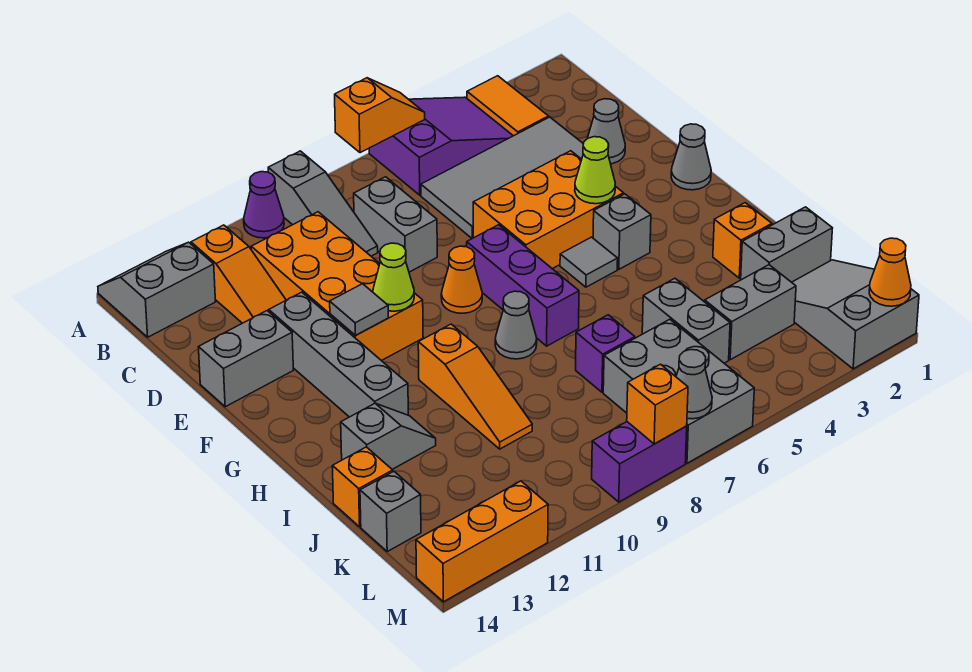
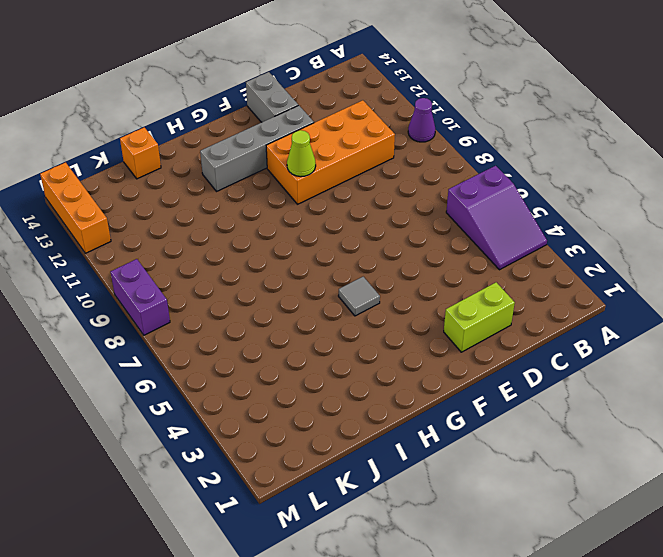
lime 1x2 brick [444,282,515,352] -> grey 1x1 cone [587,99,625,164]
none -> orange 1x2 tile [467,76,549,136]
none -> grey 1x3 slope [268,151,378,256]
none -> grey 2x2 slope [98,242,215,337]
none -> orange 1x3 slope [191,225,286,323]

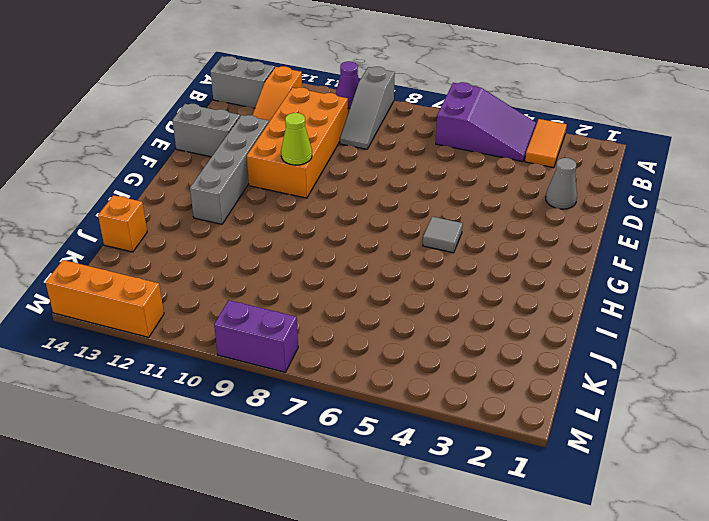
none -> grey 2x4 tile [421,117,583,238]
none -> grey 1x2 brick [354,177,437,272]
none -> orange 2x3 brick [473,151,624,269]
none -> grey 1x1 cone [671,124,711,190]

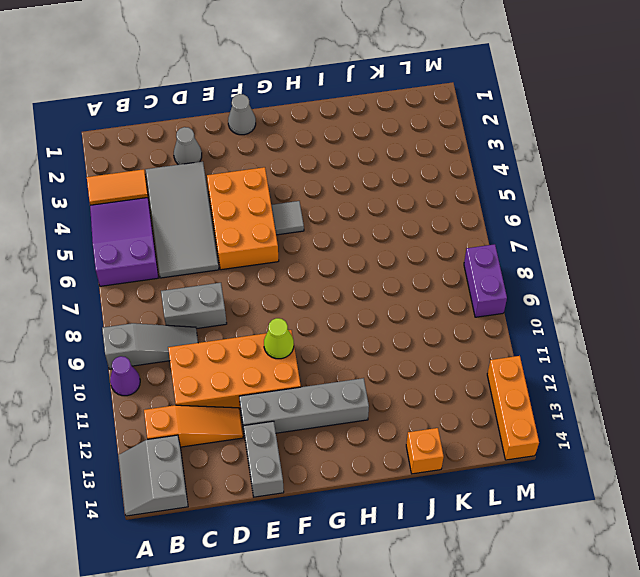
none -> purple 1x3 brick [467,225,579,346]
none -> orange 1x1 cone [441,246,482,313]
none -> grey 1x1 brick [593,194,651,269]
none -> grey 1x1 cone [495,291,537,359]

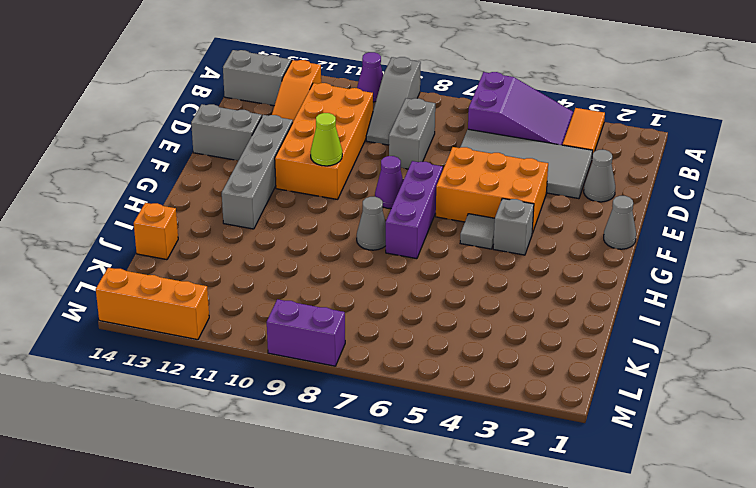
purple 1x1 cone [375,156,403,208] -> orange 1x1 cone [441,246,482,313]
none -> orange 1x3 slope [418,324,532,449]
none -> orange 1x1 brick [713,203,772,278]
none -> grey 1x2 slope [341,403,436,469]
none -> grey 1x2 brick [741,207,832,282]

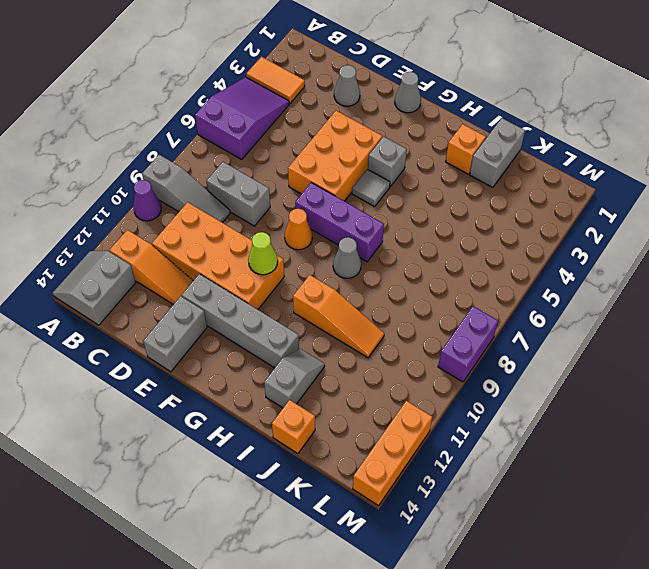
none -> grey 2x4 tile [421,117,583,238]
none -> grey 1x2 brick [642,278,730,363]
none -> purple 1x1 brick [576,315,635,392]
none -> grey 2x3 slope [792,260,919,369]

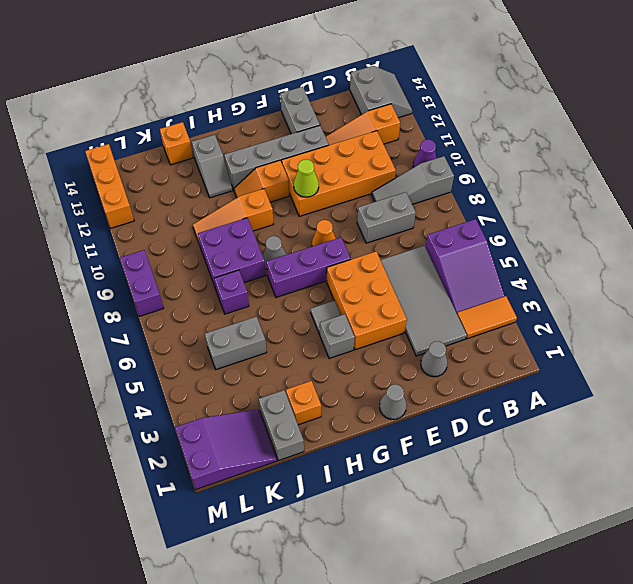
orange 1x2 slope [234,160,289,202] -> orange 1x2 slope turned to [335,78,425,153]
purple 2x2 brick [198,218,266,289] -> none
purple 2x3 slope [175,409,277,489] -> grey 2x3 slope [792,260,919,369]
none -> grey 1x2 brick [705,265,796,360]
none -> grey 2x3 brick [603,319,754,463]
none -> grey 1x1 brick [360,471,421,552]
none -> lime 1x1 cone [575,137,615,204]

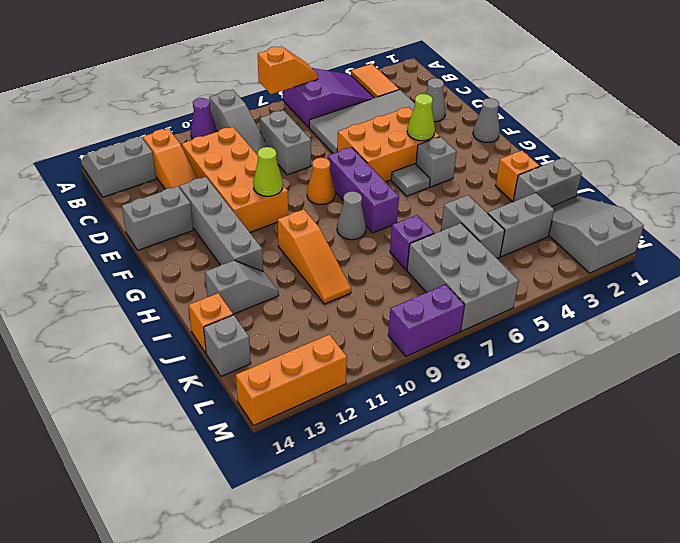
none -> grey 1x1 tile [330,284,388,336]
none -> orange 1x1 cone [869,238,911,306]
none -> grey 1x1 cone [676,350,712,419]
none -> orange 1x1 brick [627,364,688,444]

